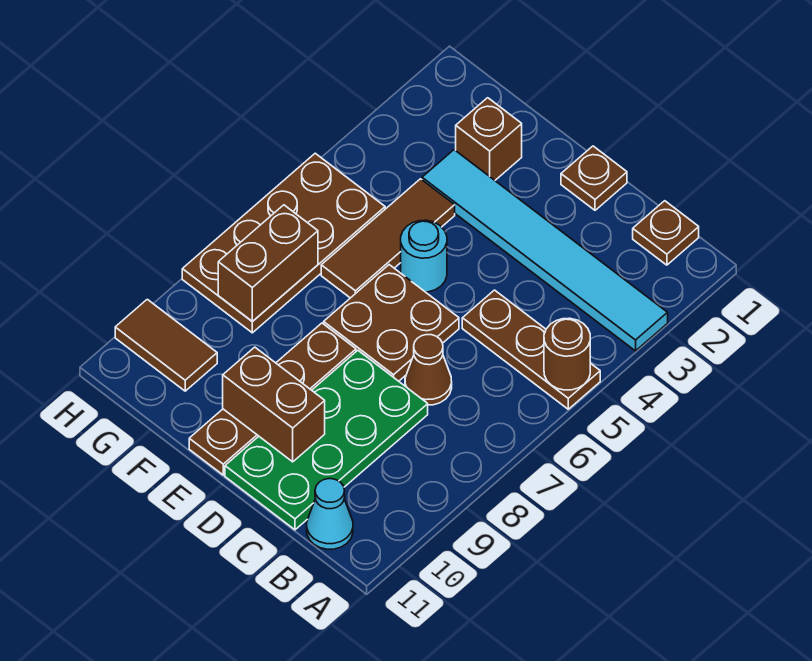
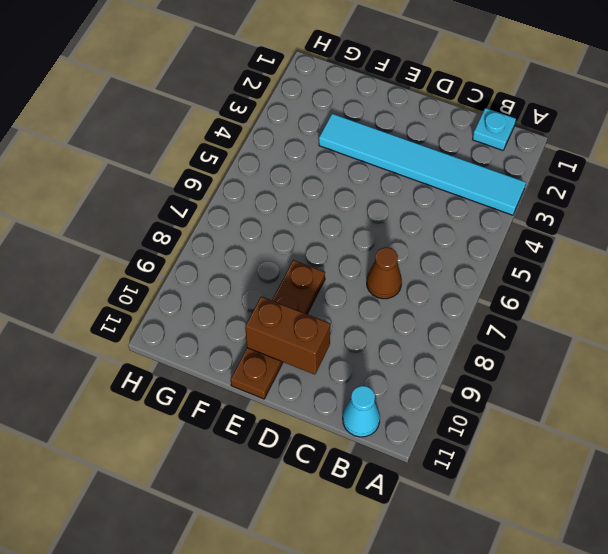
cyan 1x1 plate [473,108,516,150] -> brown 1x1 plate [633,201,699,265]
none -> brown 1x3 plate [462,290,600,409]
none -> green 2x4 plate [225,350,428,530]
none -> brown 1x1 plate [561,146,627,210]

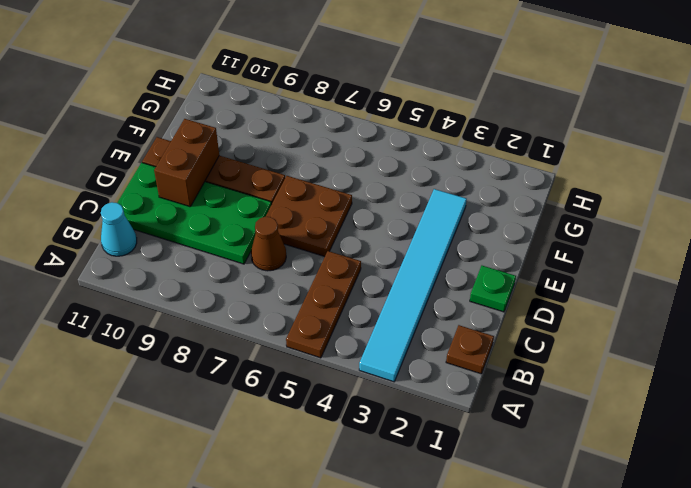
green 1x1 plate [470,266,516,312] -> brown 1x1 plate [561,146,627,210]
none -> cyan 1x1 round brick [401,220,447,292]
none -> brown 1x1 brick [456,98,522,180]
none -> brown 1x3 tile [321,179,455,298]

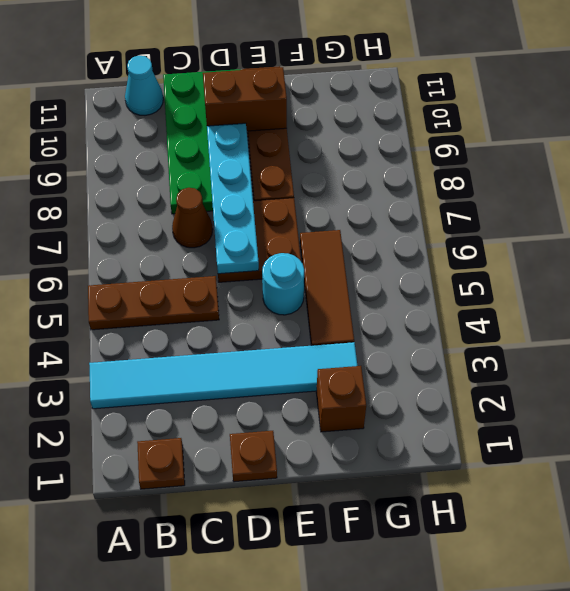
cyan 1x4 plate [207,123,259,274] -> none
none -> brown 2x4 plate [182,153,385,333]
none -> brown 1x2 tile [115,299,217,391]
none -> brown 1x1 round brick [544,318,590,390]

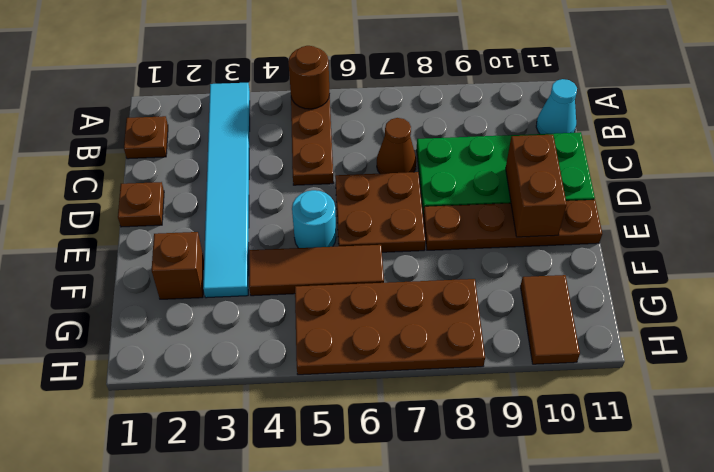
none -> brown 1x2 brick [218,205,318,322]

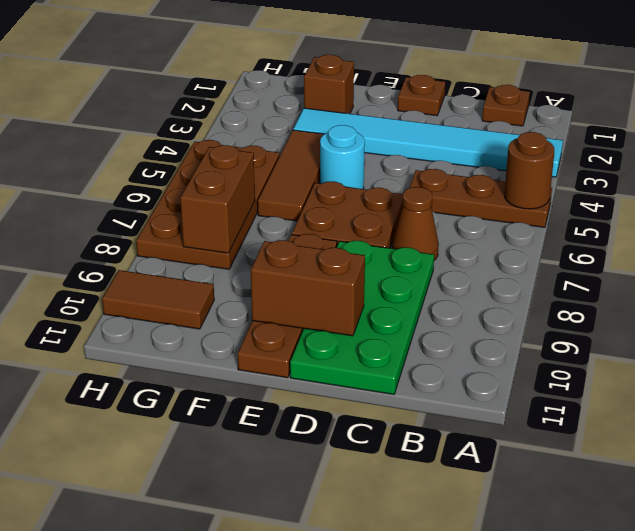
none -> cyan 1x1 cone [307,479,353,549]

